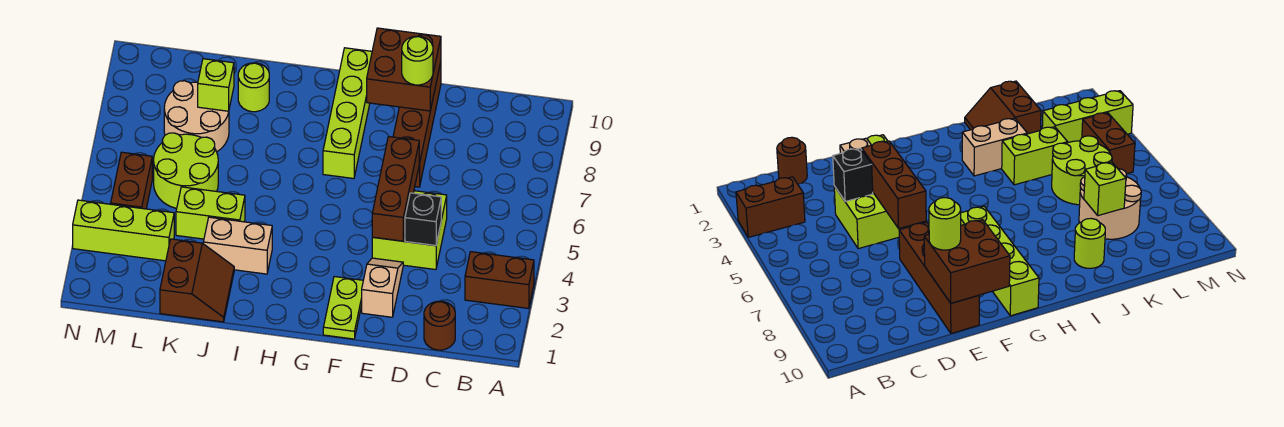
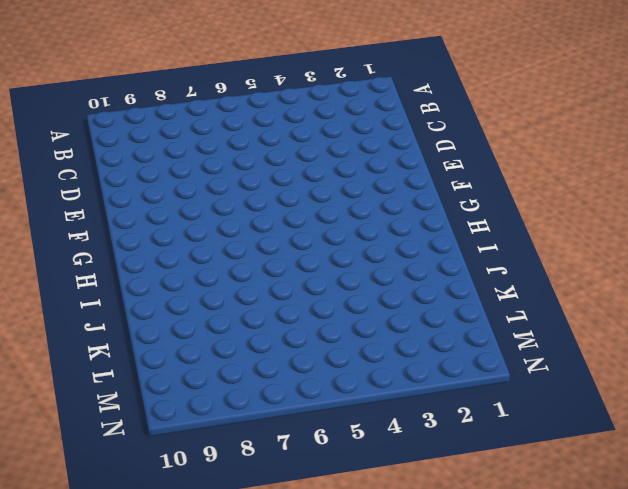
none -> brown 1x2 brick [465,252,534,308]
none -> brown 1x1 round brick [424,301,455,350]
none -> lime 2x2 brick [372,191,447,270]

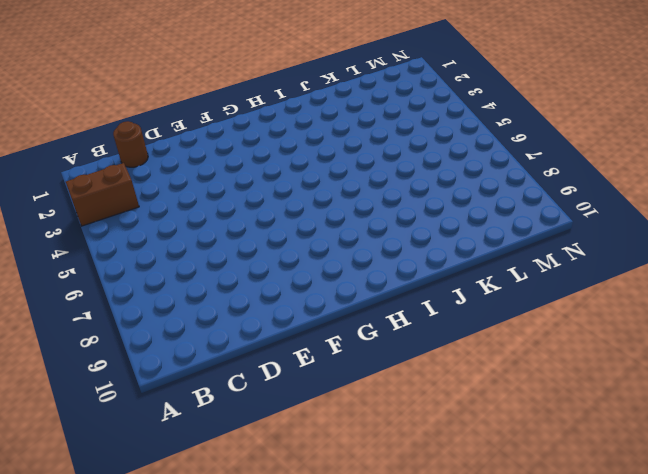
none -> lime 2x2 brick [372,191,447,270]
none -> tan 1x2 slope [362,258,403,317]
none -> brown 1x4 brick [393,62,441,187]

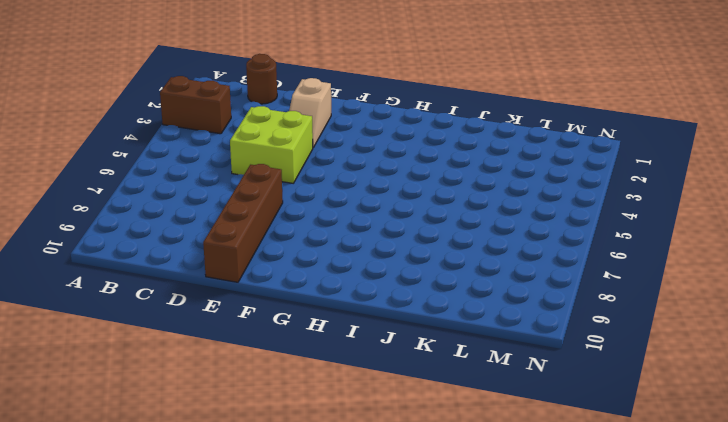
none -> lime 1x2 plate [323,277,363,339]
none -> lime 1x4 brick [323,48,372,179]
none -> tan 1x2 brick [203,217,272,274]

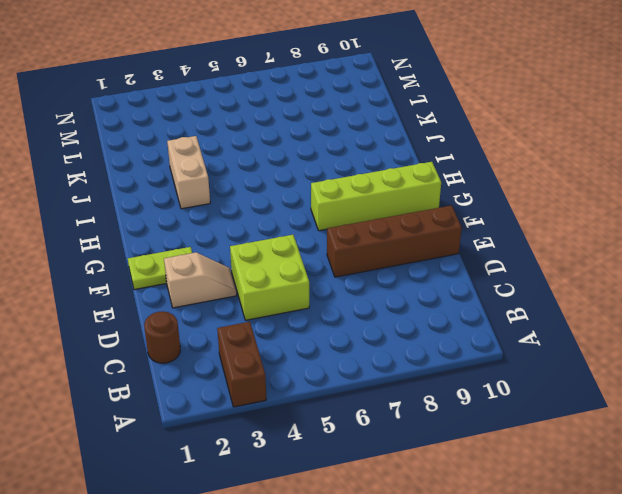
none -> brown 2x2 slope [160,239,234,322]
none -> lime 1x2 brick [176,187,245,239]
none -> lime 1x1 round brick [238,63,269,112]

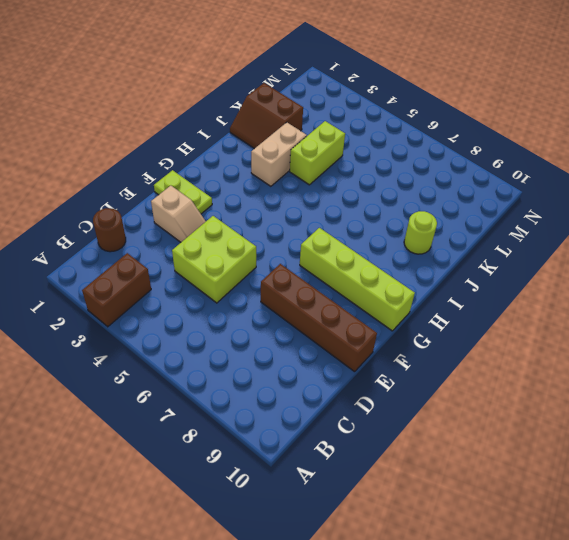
none -> lime 2x2 round brick [154,133,218,209]
none -> tan 2x2 round brick [164,81,229,152]
none -> lime 1x3 brick [73,200,174,261]

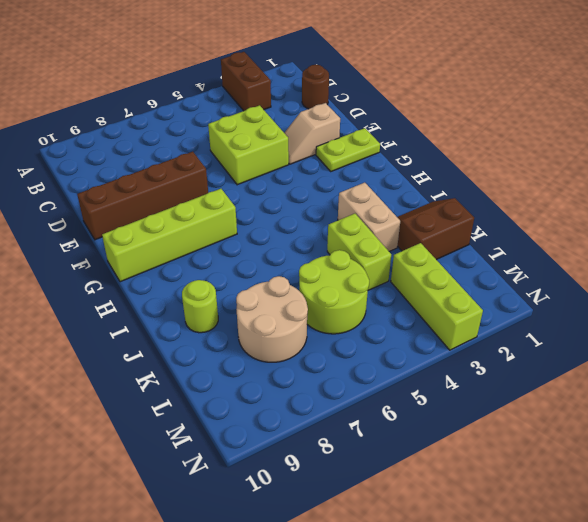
none -> brown 1x2 brick [111,152,152,209]
none -> black 1x1 brick [405,193,441,246]
none -> brown 1x3 brick [372,137,419,241]

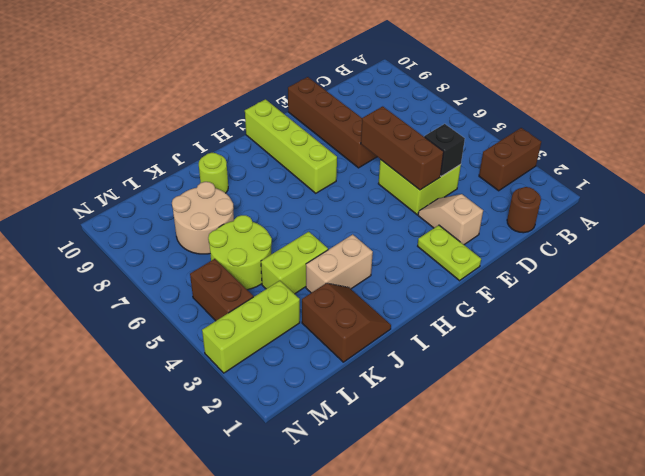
none -> brown 2x2 brick [367,28,441,111]
none -> lime 1x1 brick [198,59,234,111]
none -> lime 1x1 round brick [402,36,433,85]

